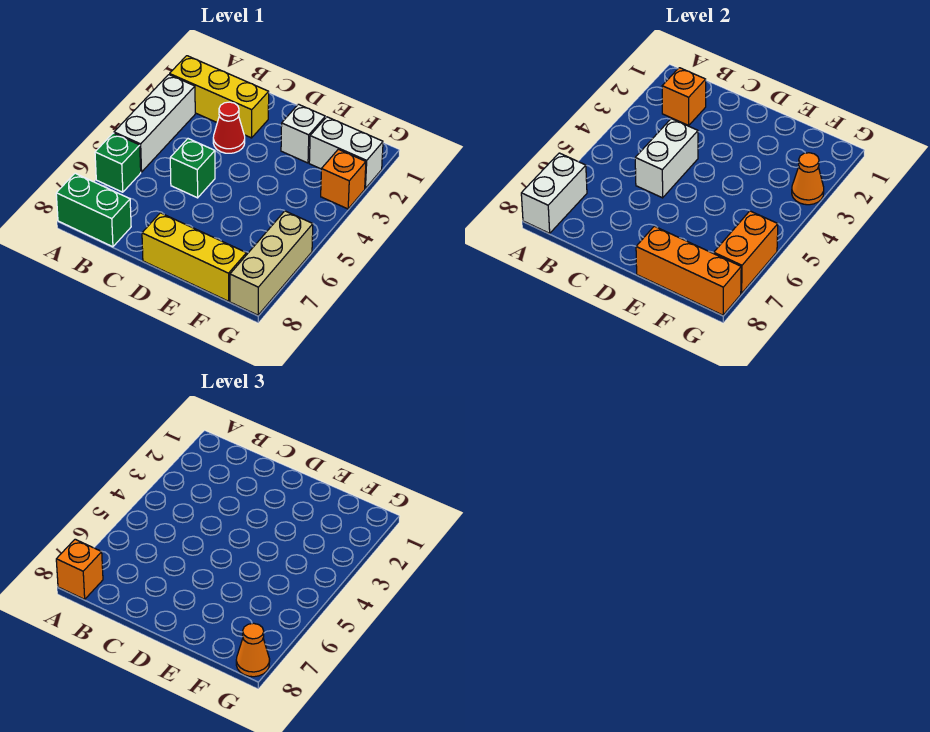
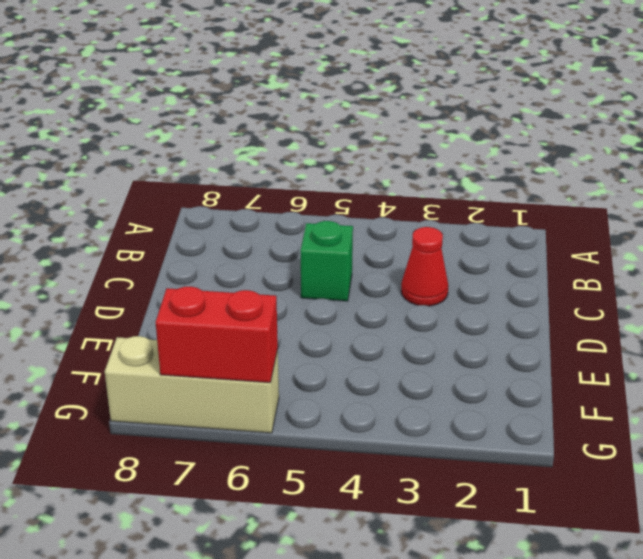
red 1x2 brick [156,287,278,383] -> orange 1x2 brick [714,211,778,293]
none -> yellow 1x3 brick [170,56,269,138]
none -> white 1x3 brick [114,75,195,172]
none -> green 1x1 brick [95,133,141,192]

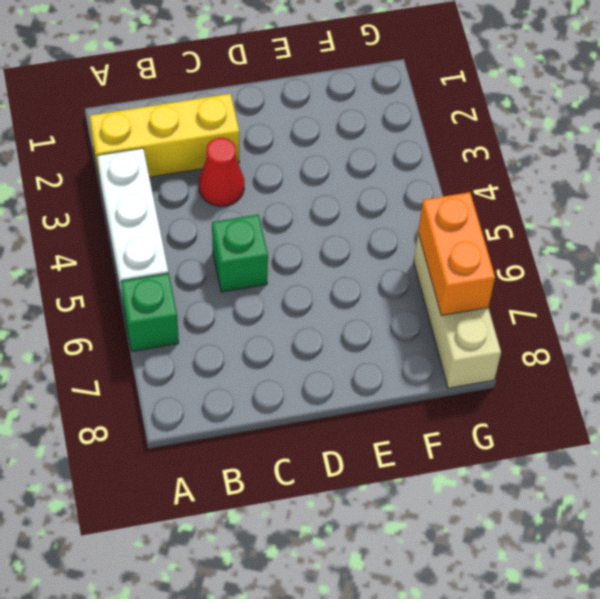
none -> green 1x2 brick [56,173,131,247]
none -> yellow 1x3 brick [142,213,246,301]
none -> white 1x1 brick [281,104,325,163]

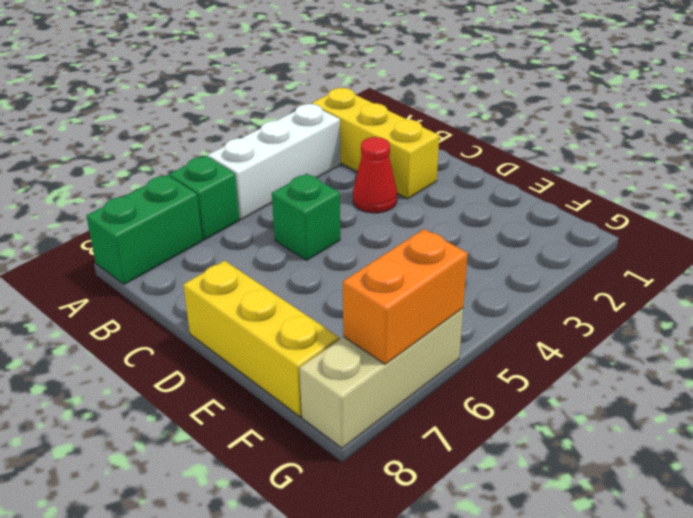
green 1x2 brick [86,175,202,284] -> green 1x2 brick turned to [56,173,131,247]
none -> white 1x1 brick [281,104,325,163]
none -> white 1x2 brick [309,117,383,188]
none -> orange 1x1 brick [321,149,366,209]

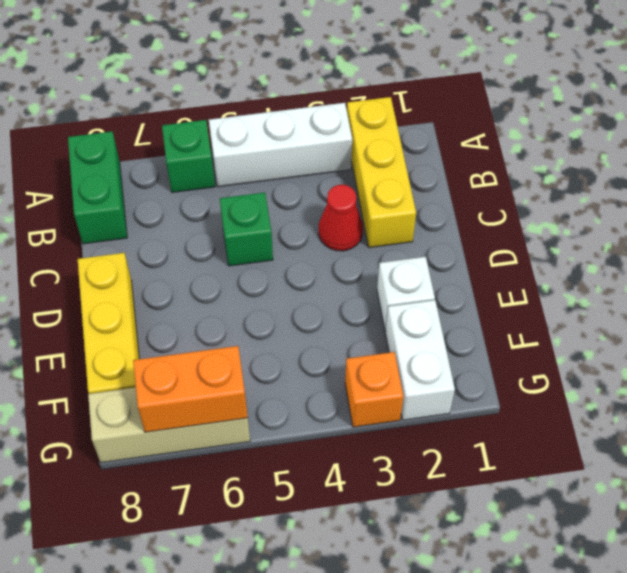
none -> white 1x2 brick [521,153,587,233]
none -> orange 1x1 brick [662,68,706,125]
none -> white 1x2 brick [635,119,698,198]

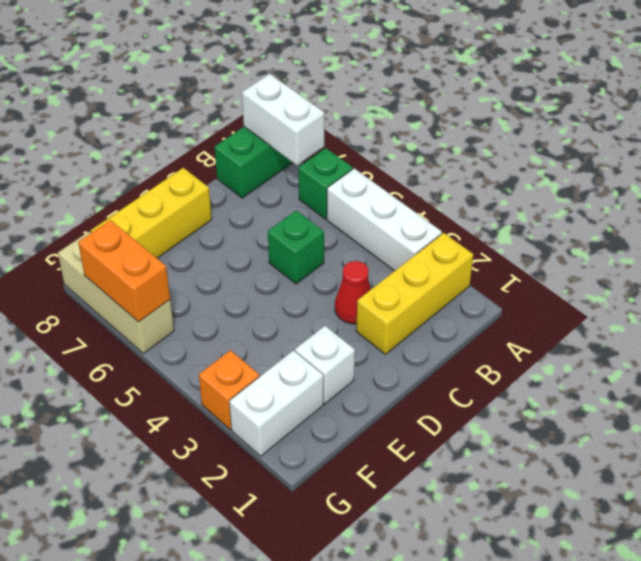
none -> orange 1x1 brick [662,68,706,125]
none -> white 1x2 brick [635,119,698,198]
none -> orange 1x3 brick [636,226,741,315]

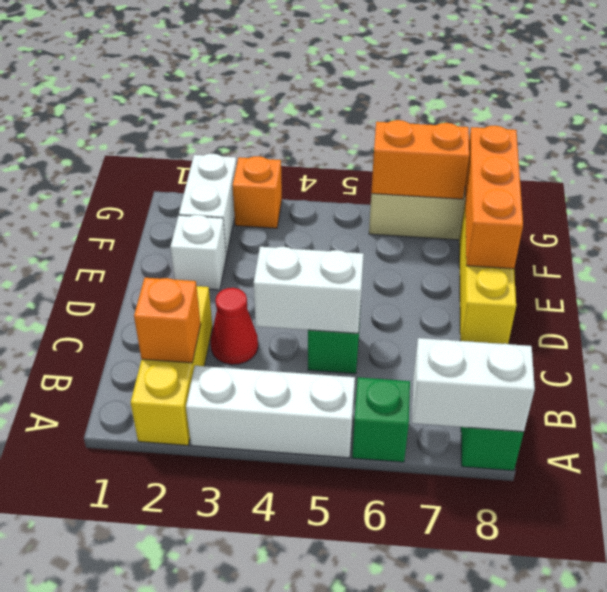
none -> orange 1x1 cone [792,153,824,205]
none -> orange 1x1 brick [56,539,103,599]
none -> orange 1x1 cone [236,623,270,677]

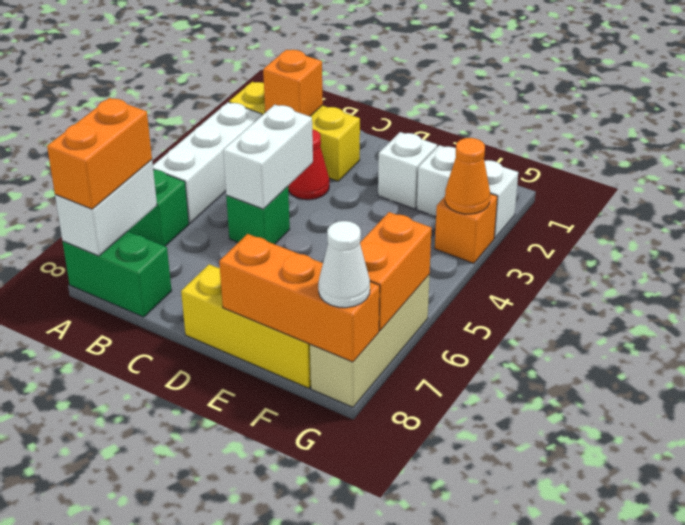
orange 1x2 brick [47,98,152,209] -> orange 1x1 brick [56,539,103,599]
white 1x1 cone [318,221,370,308] -> orange 1x1 cone [236,623,270,677]

